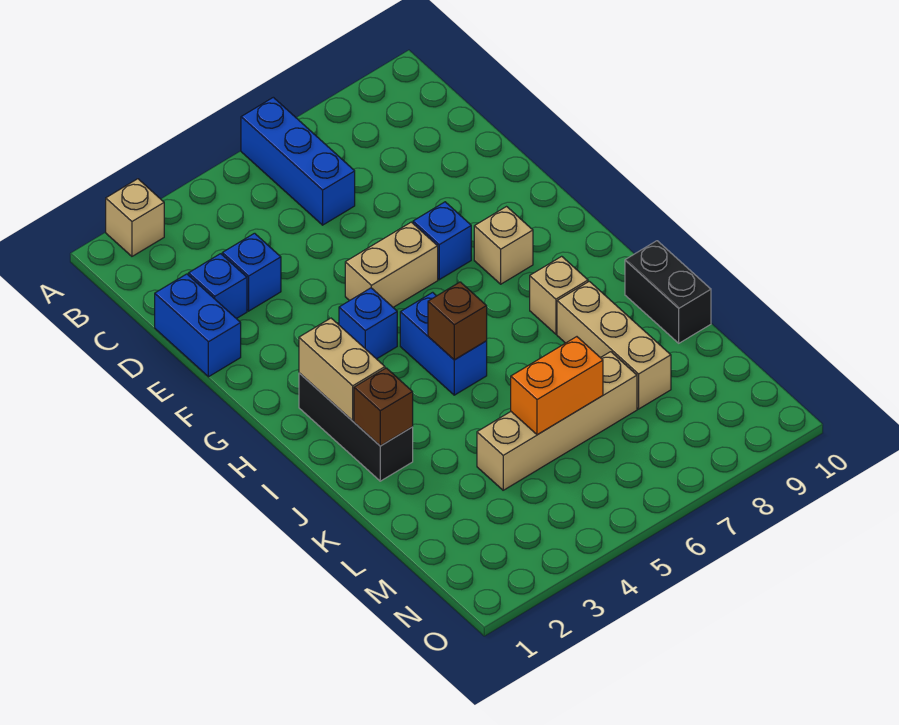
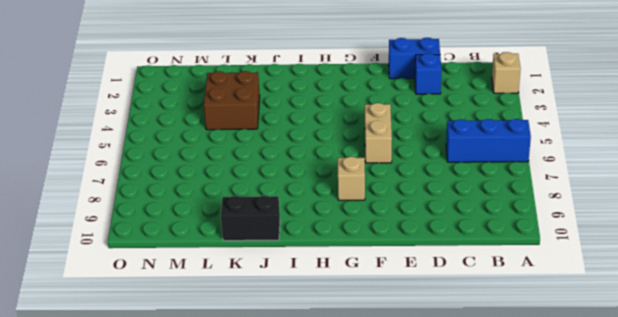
brown 2x2 brick [204,71,260,130] -> tan 1x4 brick [477,352,637,490]
none -> blue 1x1 brick [222,233,281,311]
none -> blue 1x1 brick [413,202,471,280]
none -> blue 1x1 brick [339,288,397,359]

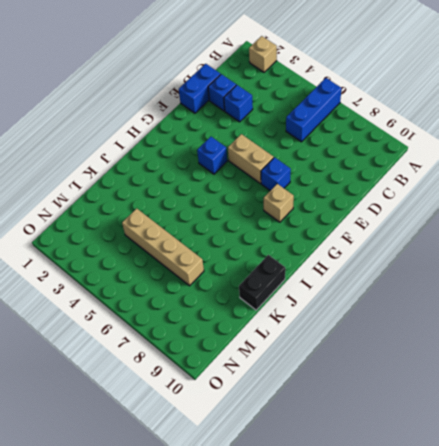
none -> black 1x3 brick [299,373,413,481]
none -> blue 1x2 brick [400,292,487,395]
none -> tan 1x1 brick [530,256,588,334]

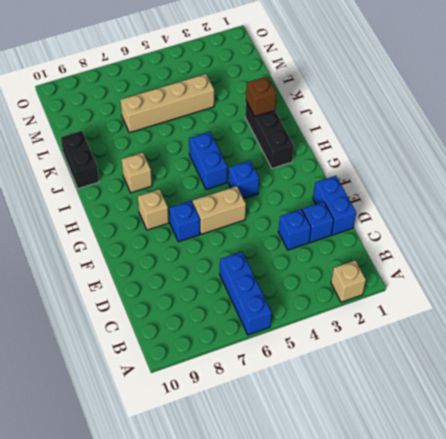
none -> tan 1x3 brick [557,281,671,409]
none -> tan 1x2 brick [299,318,385,421]
none -> brown 1x1 brick [428,282,487,360]

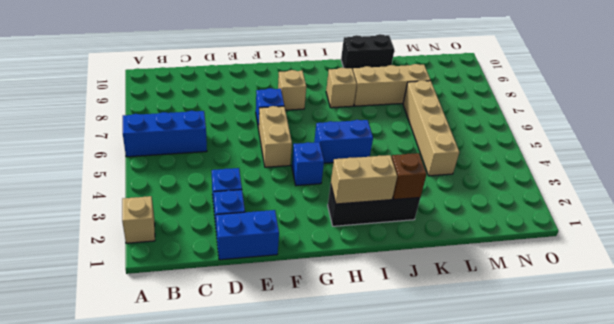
none -> brown 1x1 brick [428,282,487,360]
none -> orange 1x2 brick [511,337,603,435]

